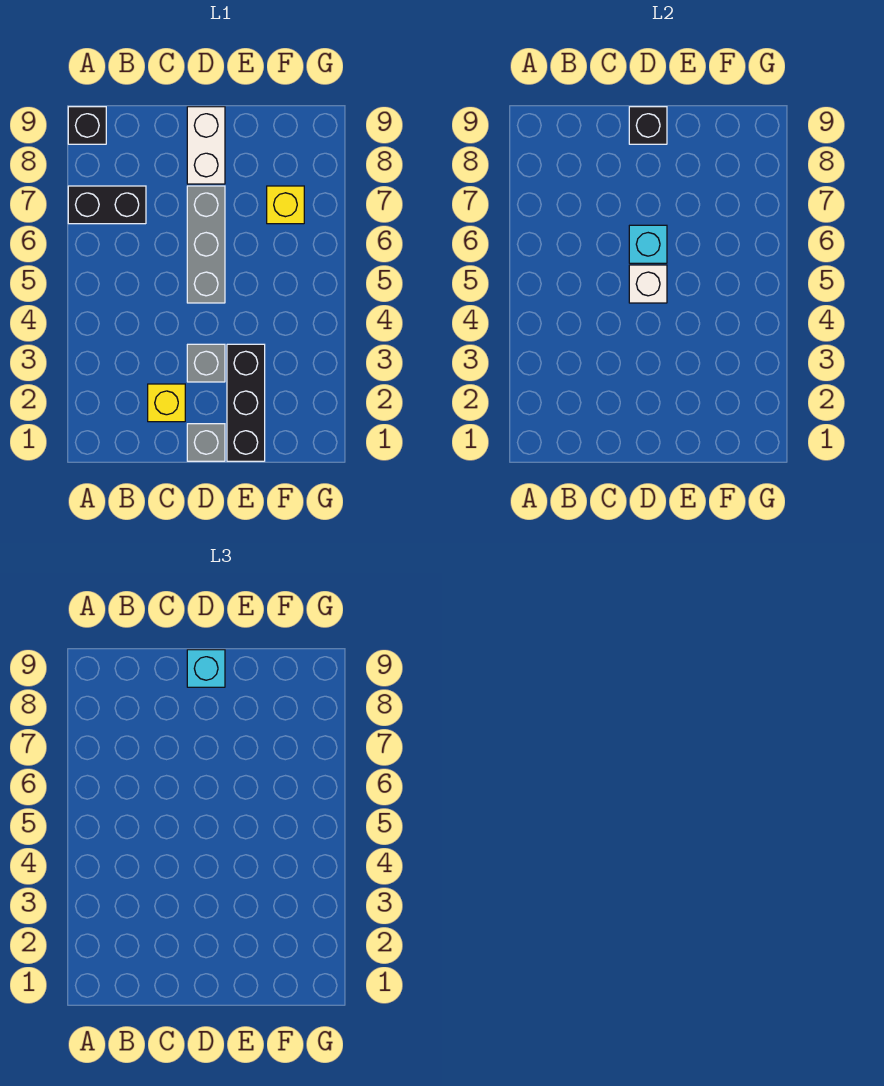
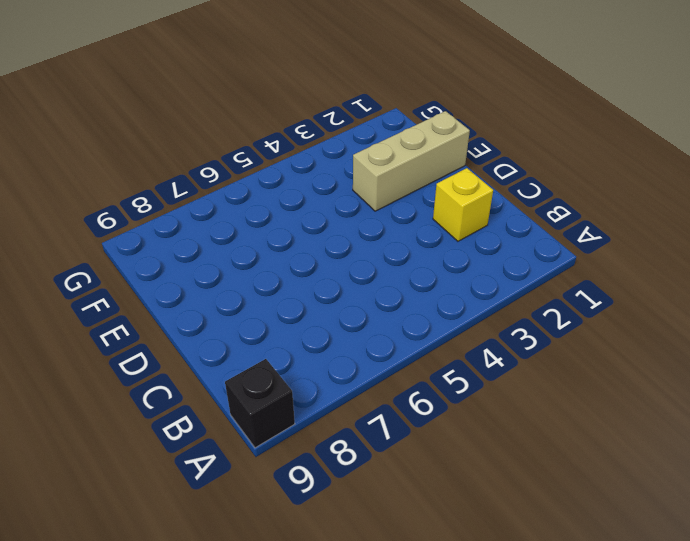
tan 1x3 brick [353,111,470,211] -> black 1x3 brick [227,344,265,461]
none -> black 1x2 brick [68,186,146,224]
none -> grey 1x1 brick [187,424,225,461]
none -> grey 1x1 brick [187,344,225,382]

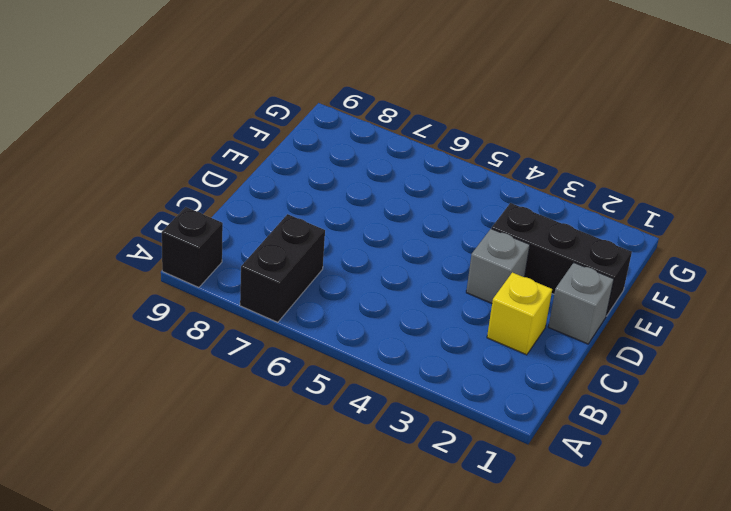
none -> grey 1x3 brick [187,186,225,303]
none -> white 1x2 brick [187,107,225,184]
none -> yellow 1x1 brick [267,186,304,224]

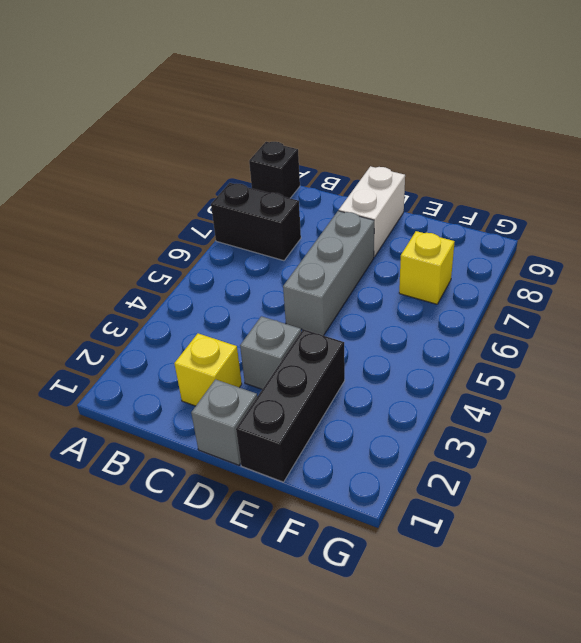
none -> white 1x1 brick [629,265,667,303]
none -> cyan 1x1 brick [629,225,667,263]
none -> black 1x1 brick [629,107,667,144]

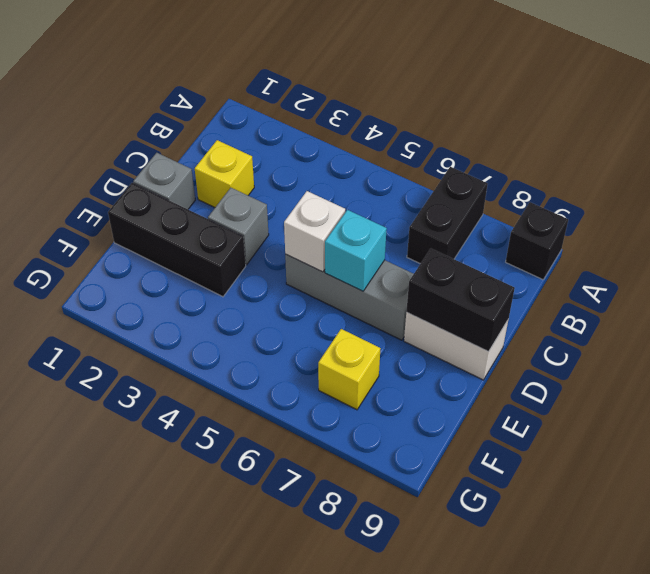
black 1x2 brick [406,249,515,352] -> black 1x1 brick [629,107,667,144]
none -> cyan 1x1 brick [187,650,225,687]

